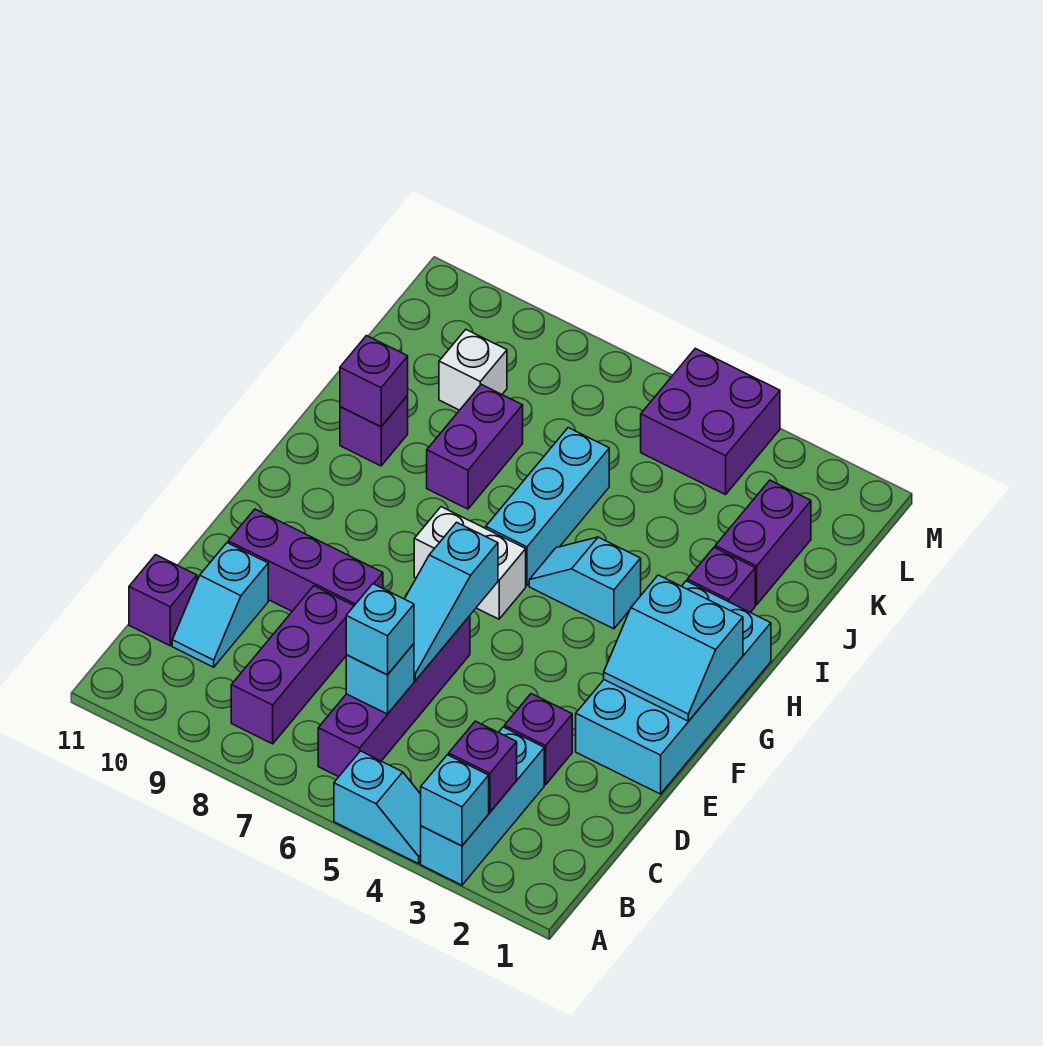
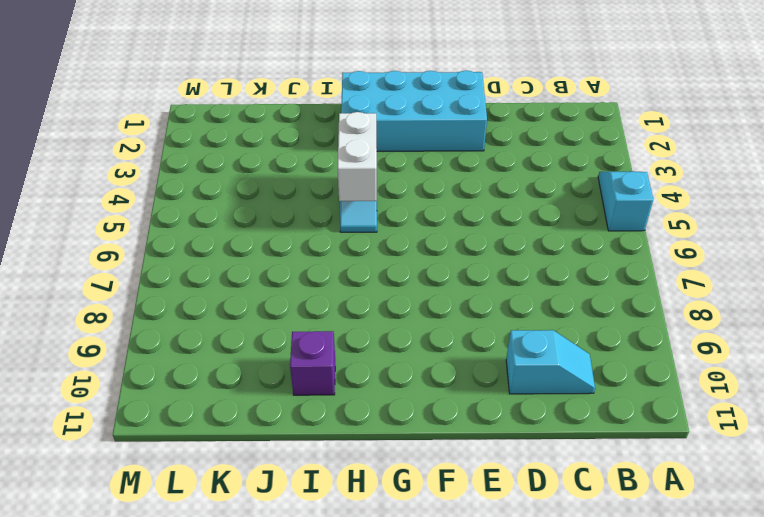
white 1x2 brick [338,112,377,201] -> white 1x2 brick moved to [414,507,526,619]
none -> cyan 1x3 brick [421,727,544,885]
none -> purple 1x4 brick [318,616,470,777]
none -> purple 1x3 brick [231,586,354,744]

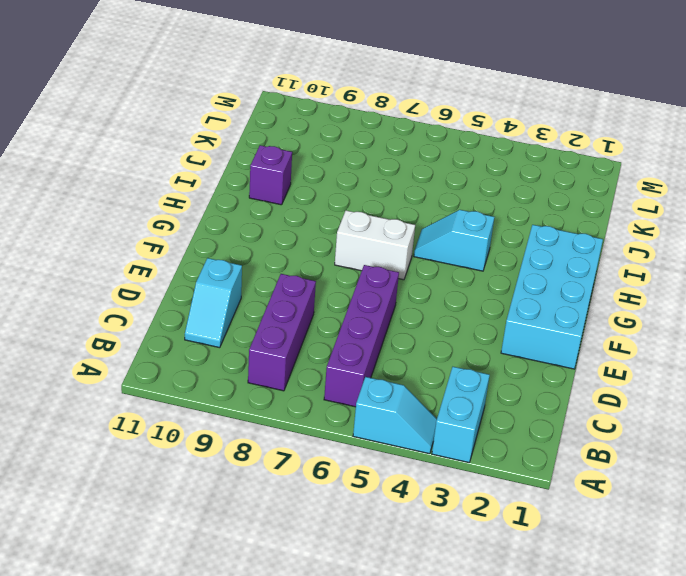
cyan 1x2 brick [432,367,490,463] -> cyan 1x3 brick [421,727,544,885]
none -> purple 1x1 brick [129,555,197,646]
none -> purple 1x1 brick [504,694,572,784]
none -> purple 1x3 brick [228,509,383,611]

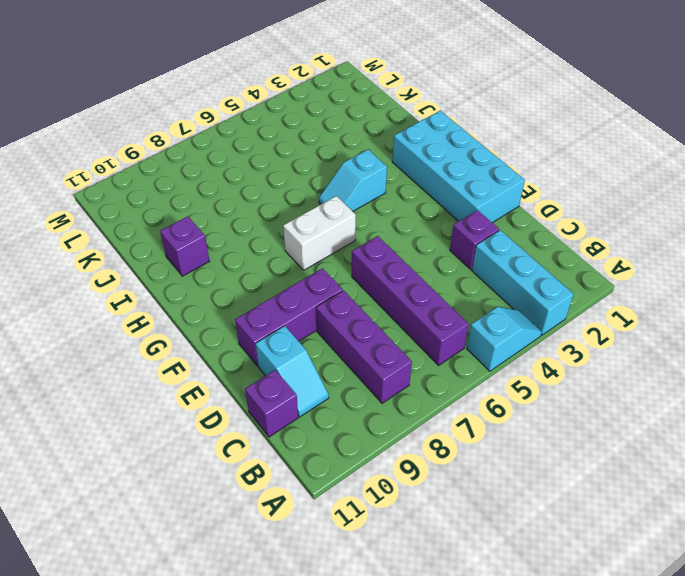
none -> cyan 1x3 brick [486,428,609,586]
none -> purple 1x1 brick [687,547,755,612]
none -> purple 1x2 brick [427,384,523,509]

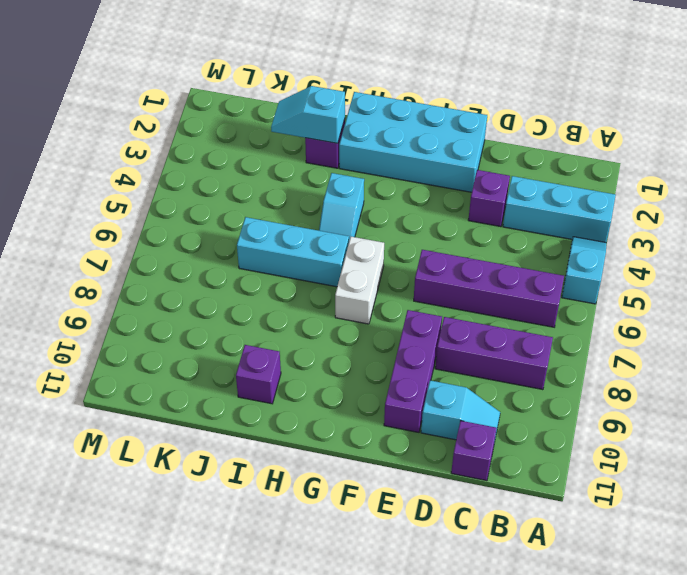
cyan 1x2 slope [271,86,345,143] -> none
none -> purple 1x2 brick [427,384,523,509]
none -> purple 1x2 brick [715,480,811,605]
none -> white 1x1 brick [439,329,507,410]

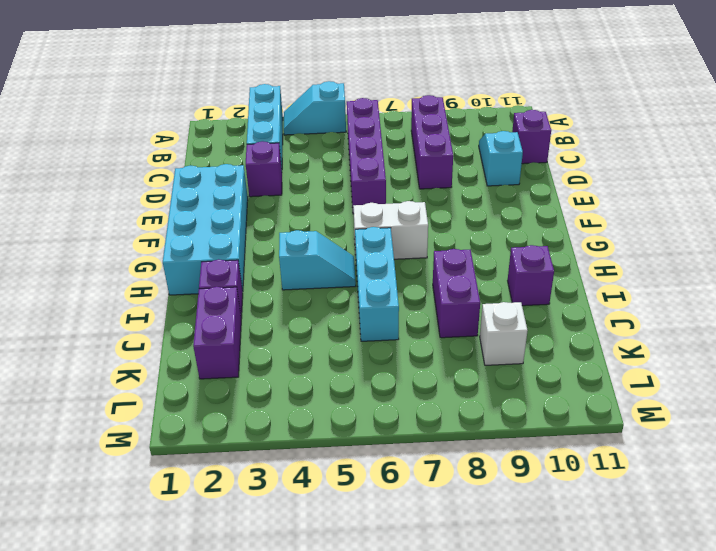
none -> purple 1x3 brick [228,509,383,611]
none -> purple 2x2 brick [641,348,780,495]
none -> cyan 1x1 brick [421,755,489,846]

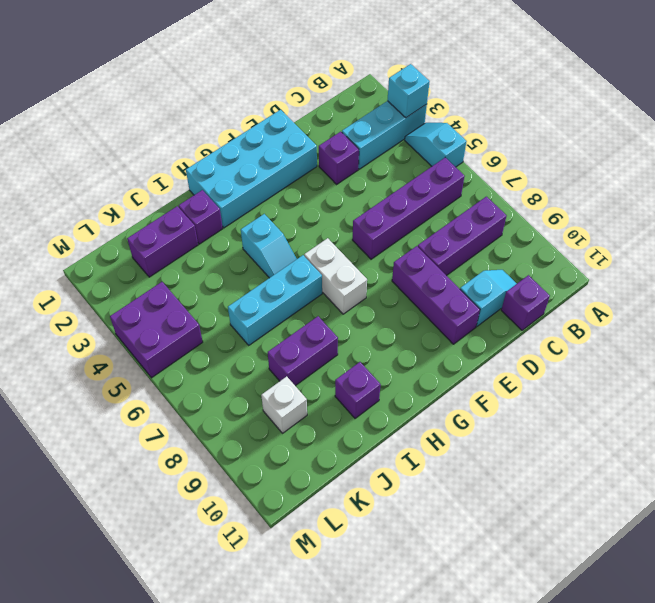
none -> purple 1x1 brick [449,721,517,812]
none -> cyan 1x1 brick [346,644,414,714]
none -> cyan 1x3 slope [405,522,498,681]

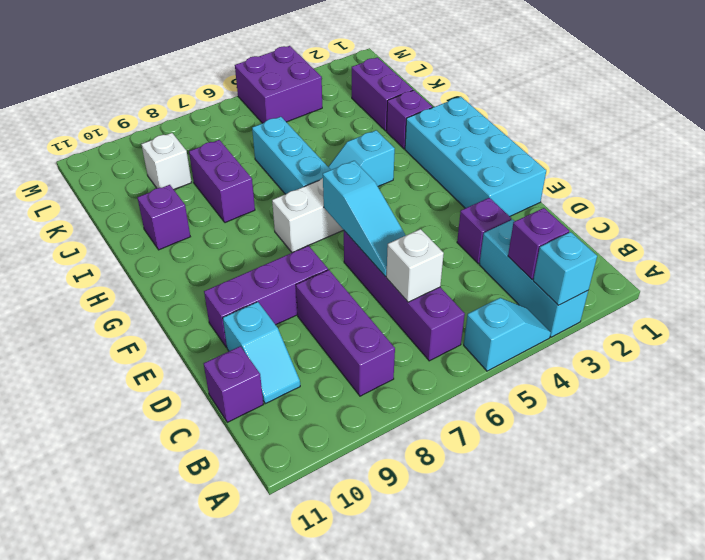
white 1x1 brick [386,229,444,302] -> cyan 1x1 brick [346,644,414,714]
none -> cyan 2x2 slope [604,575,743,721]
none -> purple 1x1 brick [340,336,408,426]
none -> cyan 1x1 brick [346,584,414,675]

